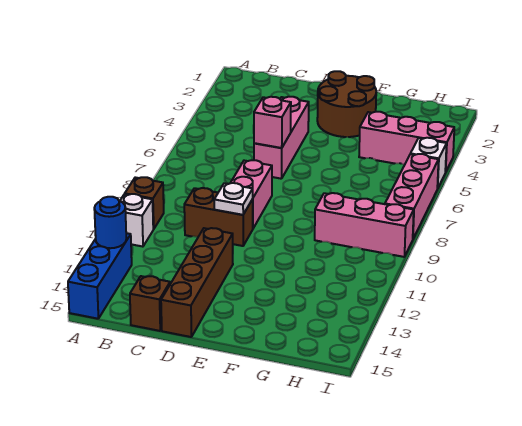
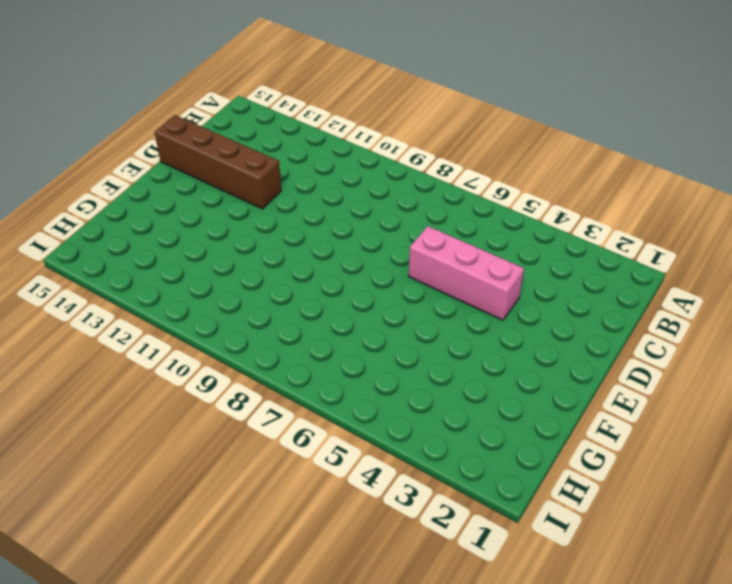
none -> brown 1x1 brick [125,177,164,229]
none -> white 1x1 brick [120,194,153,247]
none -> blue 1x3 brick [68,233,132,319]

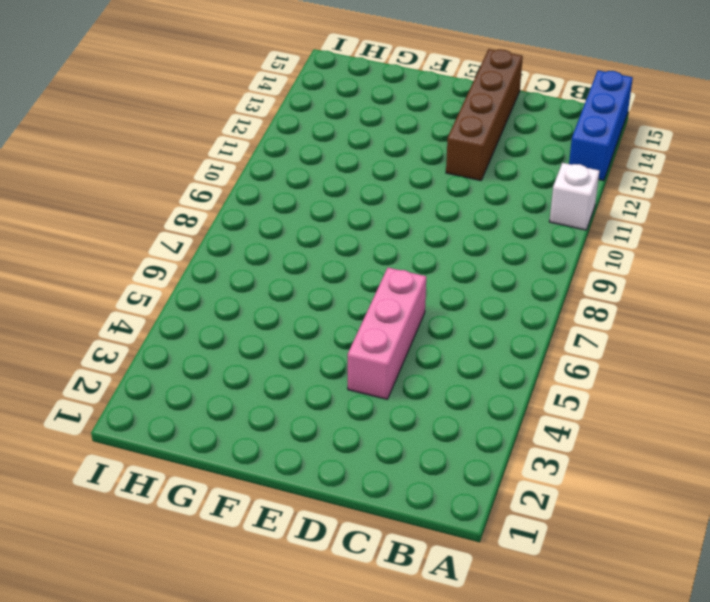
none -> brown 1x1 brick [125,177,164,229]
none -> brown 1x2 brick [184,188,253,246]
none -> brown 1x1 brick [130,276,170,331]

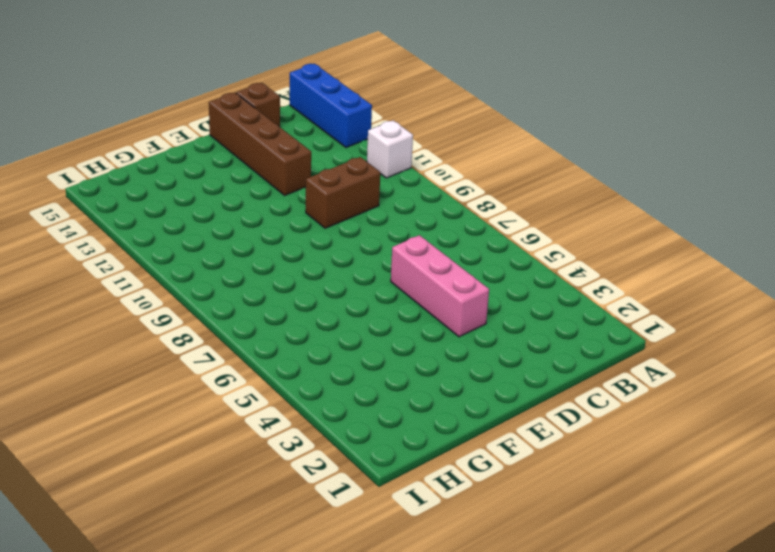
none -> brown 1x1 brick [125,177,164,229]
none -> pink 1x2 brick [231,160,272,228]
none -> brown 2x2 round brick [317,71,376,137]

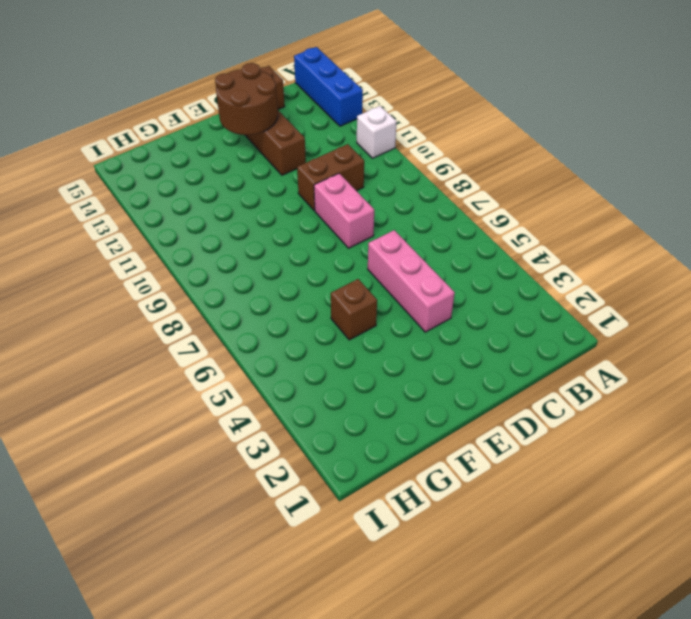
brown 2x2 round brick [215,63,278,135] -> brown 2x2 round brick moved to [317,71,376,137]
brown 1x1 brick [331,279,377,340] -> brown 1x1 brick moved to [125,177,164,229]
none -> pink 1x3 brick [359,112,454,172]
none -> pink 1x3 brick [315,193,414,257]
none -> white 1x1 brick [411,138,447,189]

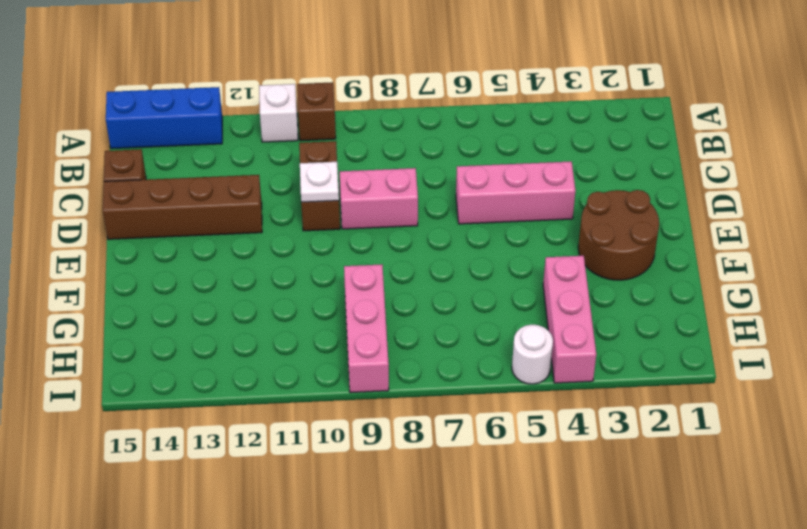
white 1x1 round brick [512,325,553,384] -> white 1x1 brick [411,138,447,189]
none -> pink 1x3 brick [385,154,439,239]
none -> blue 1x1 round brick [94,197,126,248]
none -> pink 1x1 brick [254,97,291,148]

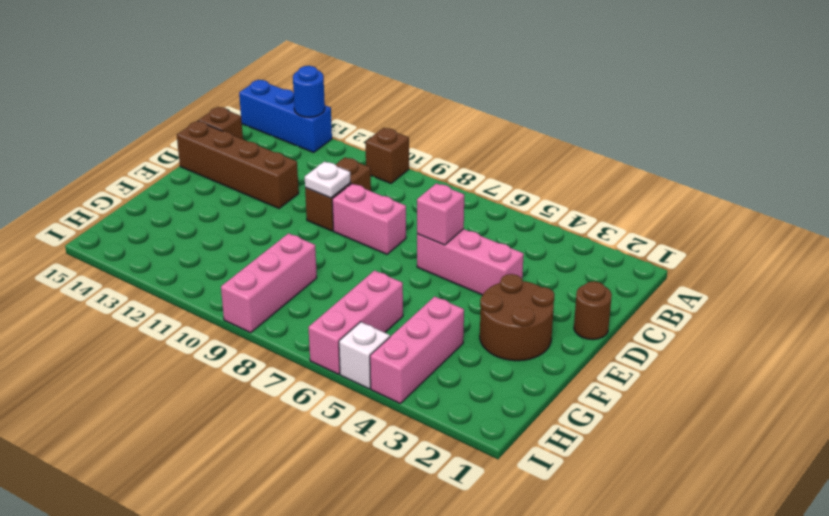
brown 1x1 round brick [574,281,612,340] -> none
pink 1x3 brick [308,271,403,374] -> pink 1x3 brick turned to [385,154,439,239]
none -> white 1x1 brick [120,194,153,247]

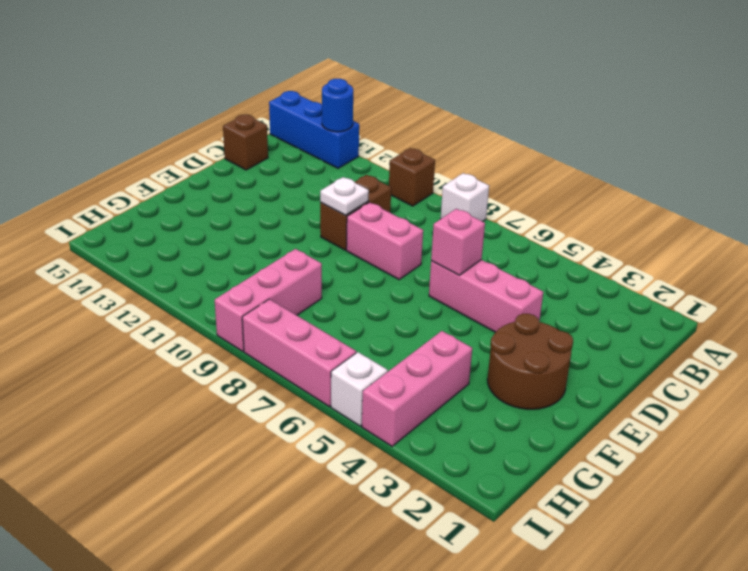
white 1x1 brick [441,173,489,222] -> white 1x1 brick moved to [120,194,153,247]
none -> brown 1x4 brick [161,228,233,337]

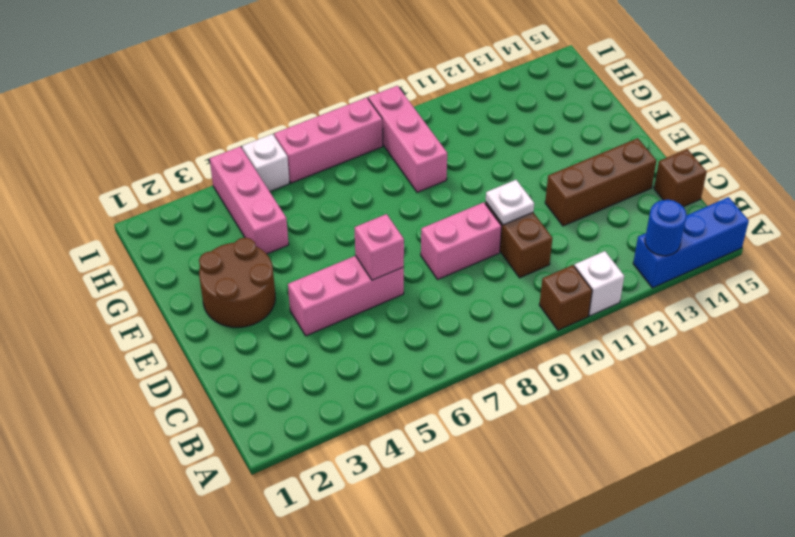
brown 1x3 brick [545,138,656,226] -> brown 1x4 brick [161,228,233,337]

